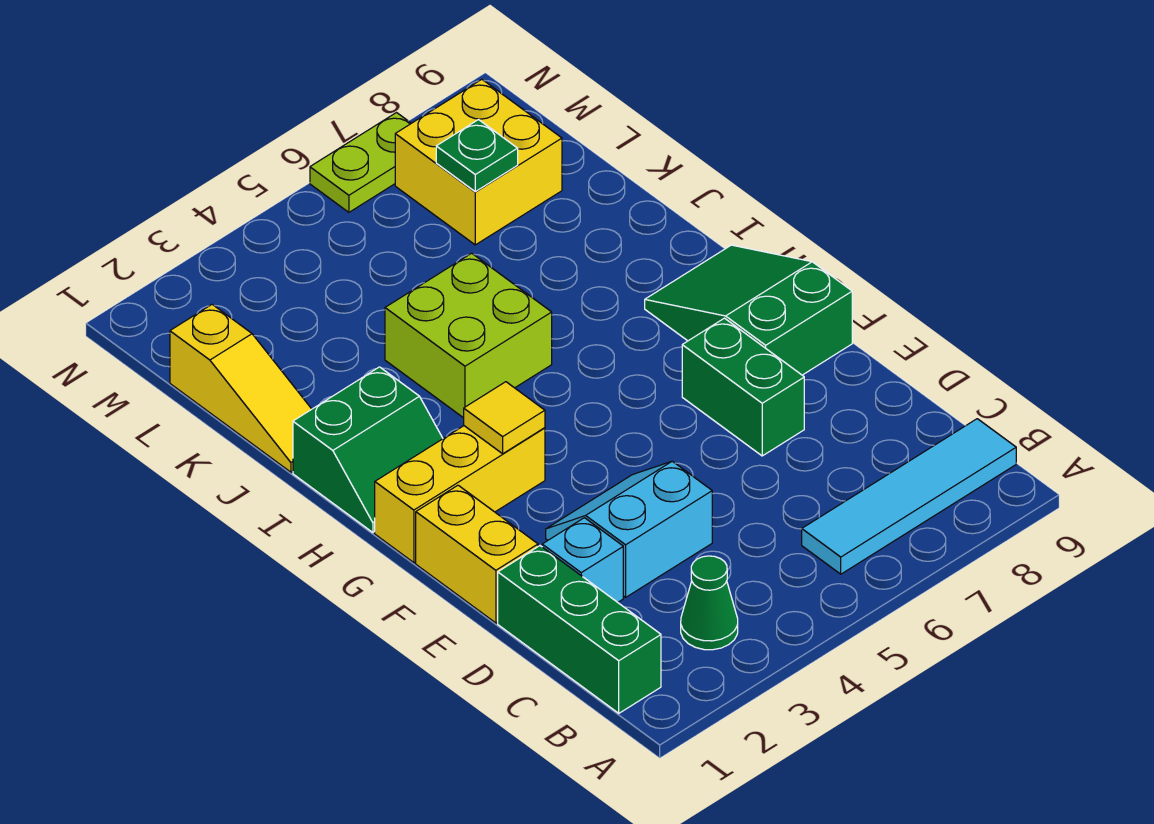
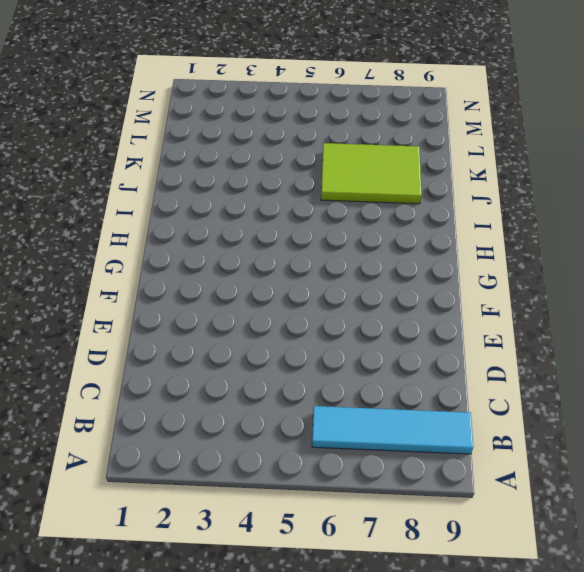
lime 2x3 tile [321,143,421,204] -> none
none -> green 1x3 brick [498,546,661,713]
none -> green 1x1 cone [681,556,738,650]
none -> cyan 1x1 brick [542,518,623,602]

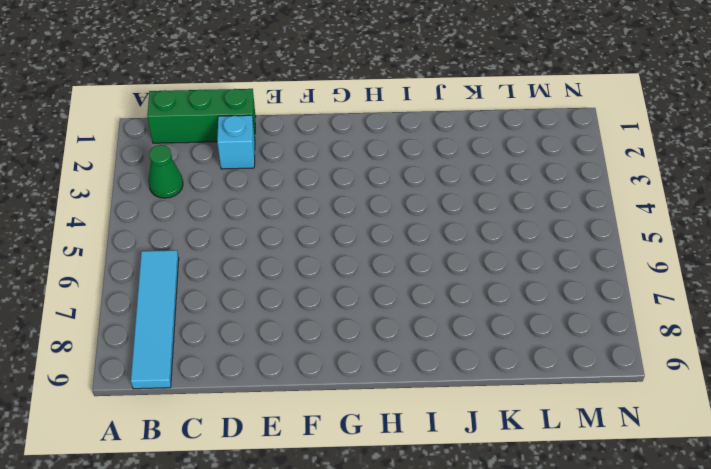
none -> cyan 2x2 slope [546,461,712,597]
none -> yellow 1x2 brick [416,485,538,623]
none -> green 1x2 brick [682,318,804,456]

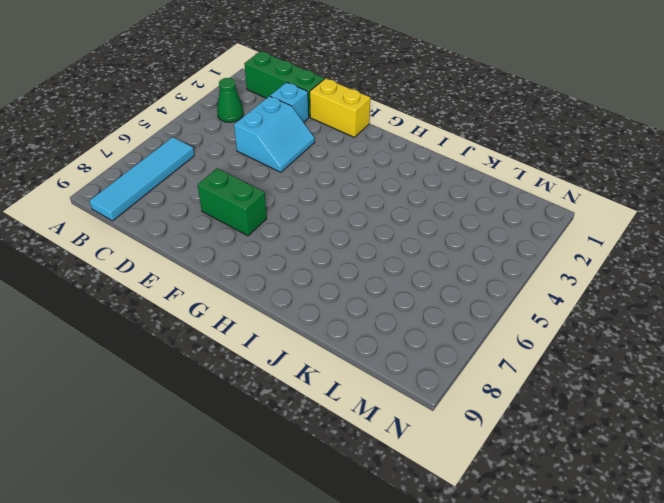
none -> green 2x3 slope [645,245,852,375]
none -> yellow 1x3 brick [375,426,545,563]
none -> green 2x2 slope [293,367,443,532]

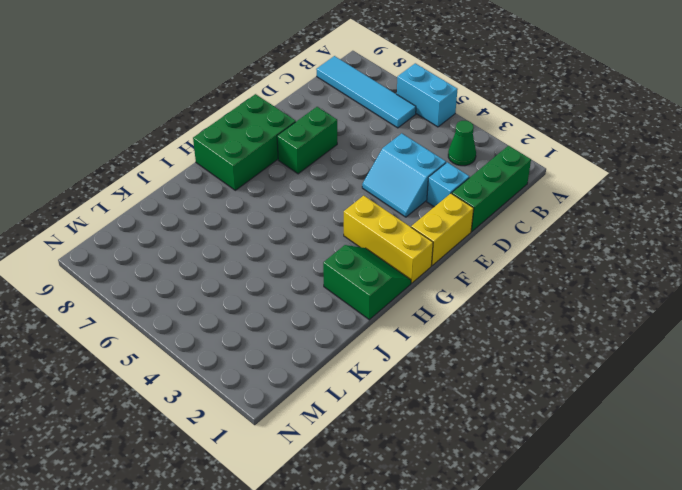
cyan 1x2 brick [397,63,458,127] -> none
green 2x3 brick [193,94,296,190] -> green 2x3 slope [645,245,852,375]
none -> lime 2x2 brick [385,253,552,418]
none -> yellow 1x3 slope [170,304,311,472]
none -> yellow 2x2 brick [395,79,562,245]

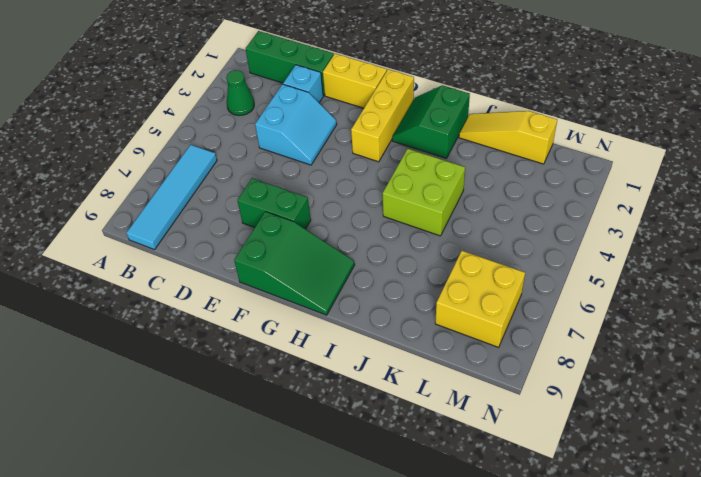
none -> lime 1x2 plate [310,113,411,212]
none -> yellow 1x1 tile [464,382,545,454]
none -> green 1x1 plate [436,120,518,192]

